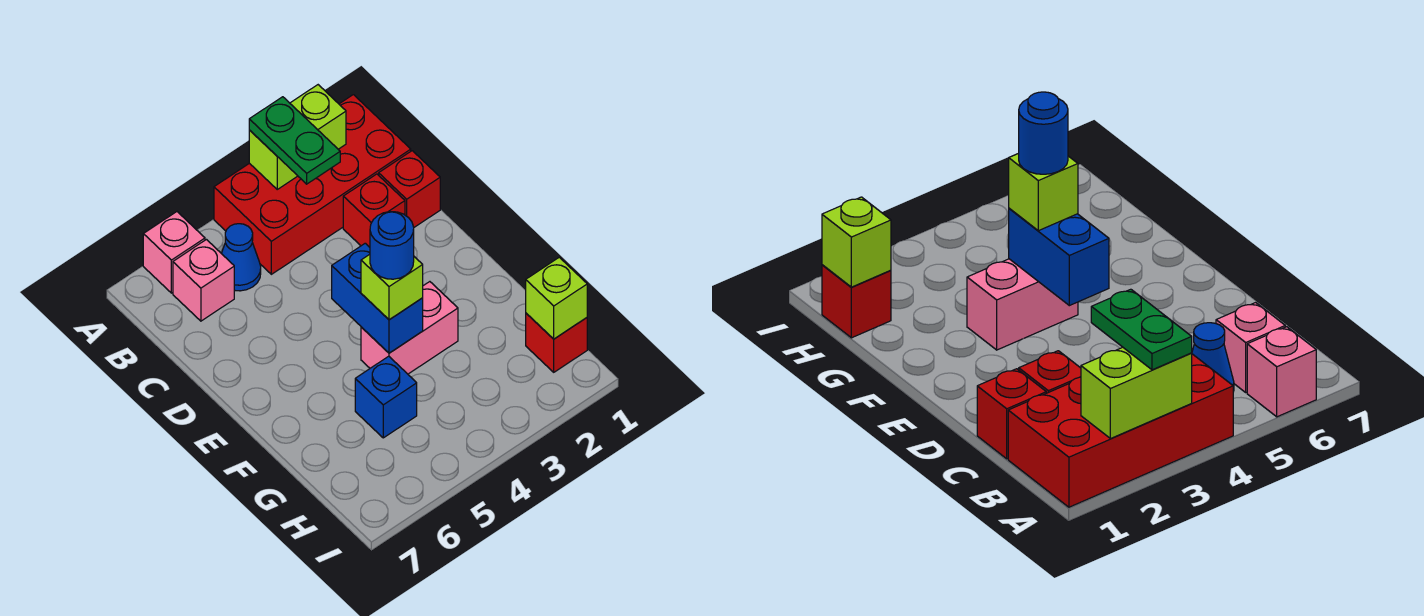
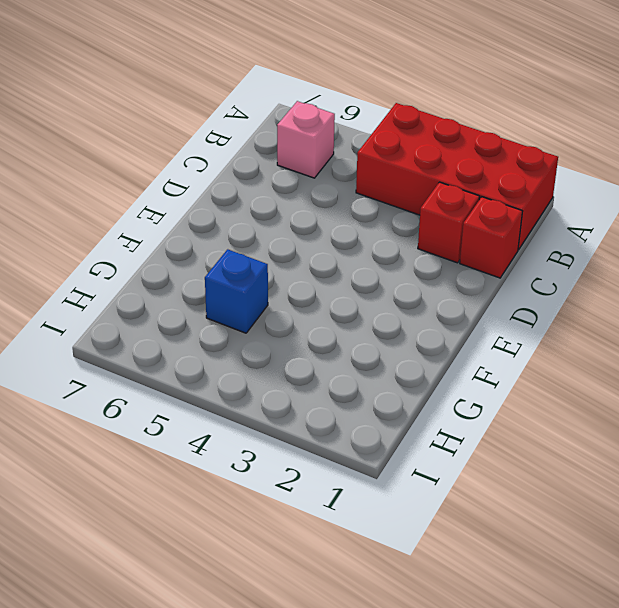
none -> pink 1x1 brick [143,212,205,293]
none -> blue 1x1 cone [221,224,261,291]
none -> pink 1x2 brick [361,282,458,374]

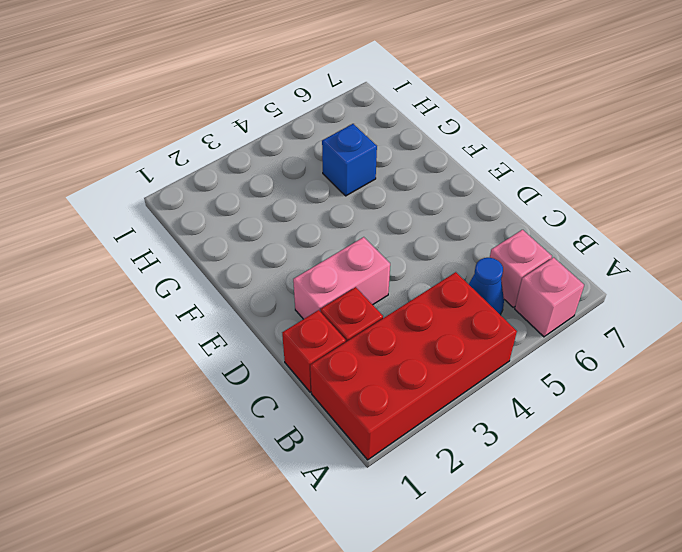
pink 1x2 brick [293,237,390,319] -> pink 1x2 brick moved to [361,282,458,374]
none -> red 1x1 brick [526,313,587,372]
none -> lime 1x2 brick [249,85,346,189]
none -> blue 1x2 brick [332,243,423,353]

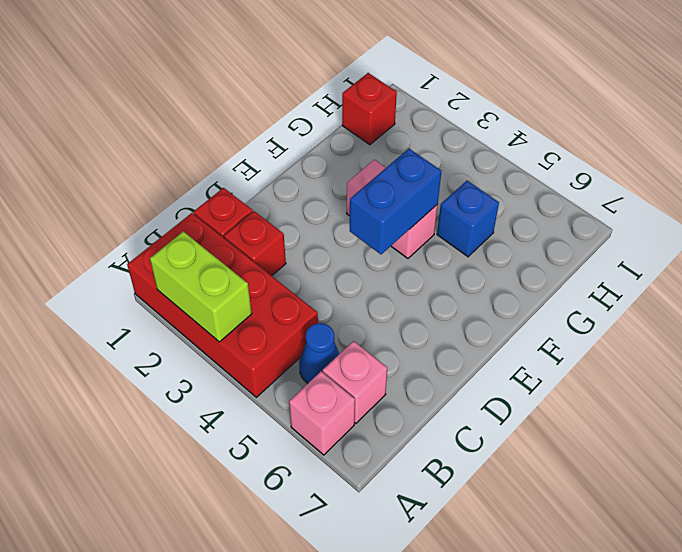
none -> lime 1x1 brick [526,257,587,339]
none -> green 1x2 plate [249,97,340,184]
none -> lime 1x1 brick [361,254,423,320]

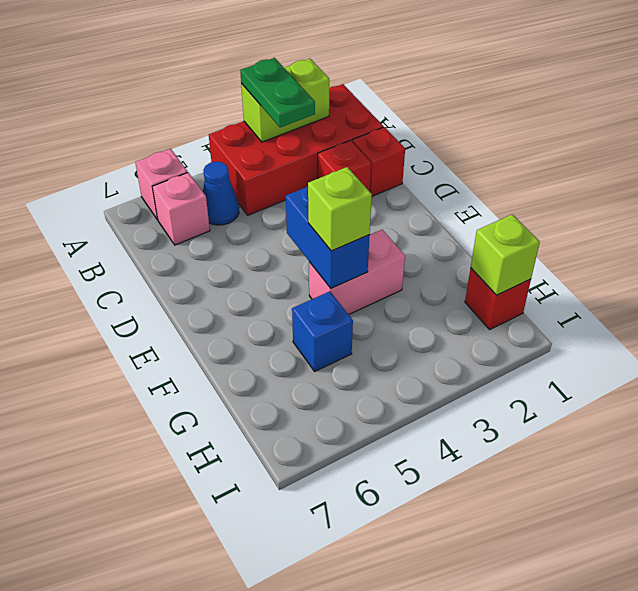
none -> blue 1x1 round brick [370,212,414,279]

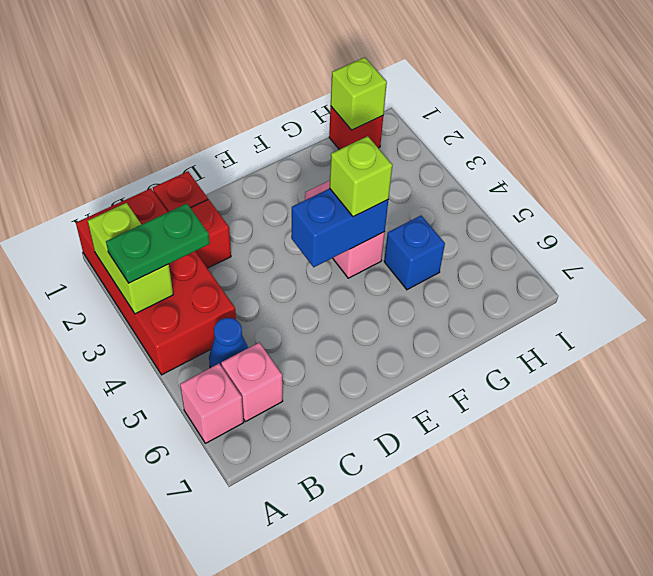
none -> blue 1x1 round brick [370,212,414,279]

